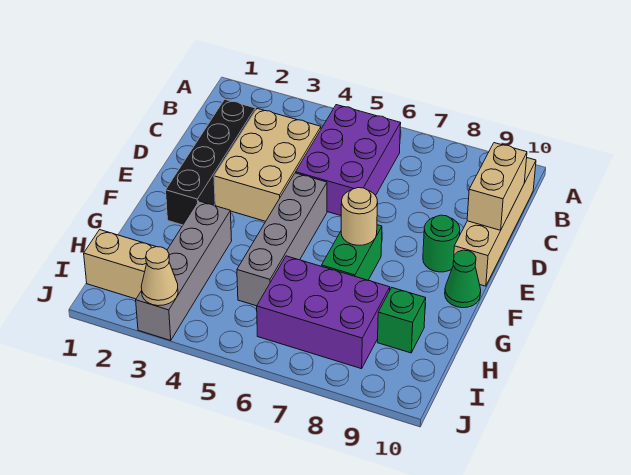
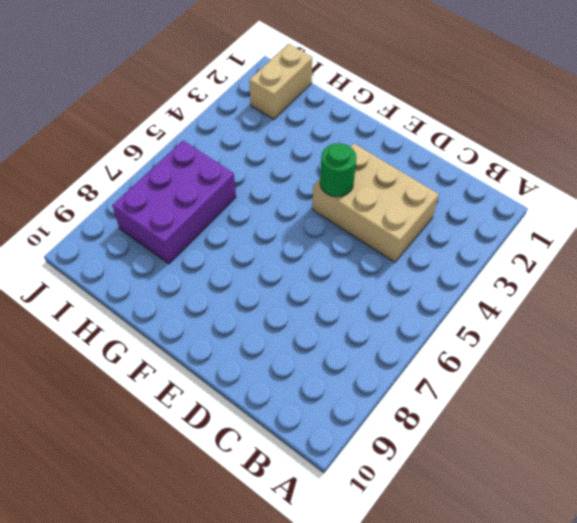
green 1x1 round brick [320,143,356,197] -> green 1x1 round brick moved to [423,215,460,272]
none -> purple 2x3 brick [296,105,401,216]
none -> tan 1x4 brick [453,158,536,286]
none -> black 1x4 brick [166,99,255,225]

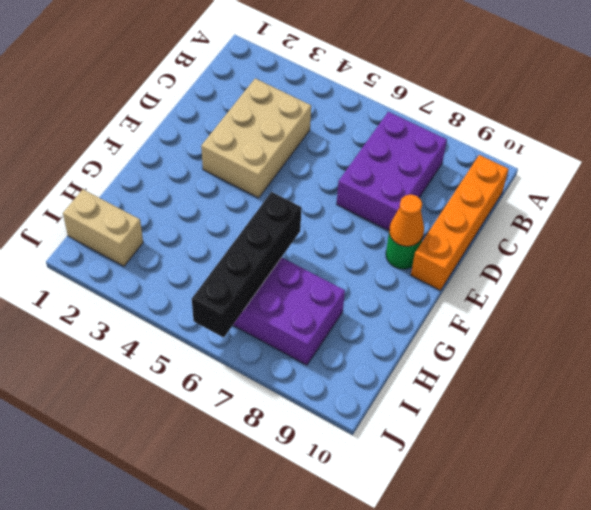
purple 2x3 brick [337,112,447,231] -> purple 2x3 brick moved to [296,105,401,216]
orange 1x4 brick [411,155,508,290] -> tan 1x4 brick [453,158,536,286]
orange 1x1 cone [389,194,424,246] -> none
black 1x4 brick [192,192,301,337] -> black 1x4 brick moved to [166,99,255,225]
none -> grey 1x4 brick [237,173,327,306]
none -> green 1x2 brick [322,225,382,280]
none -> green 1x1 cone [445,250,481,308]

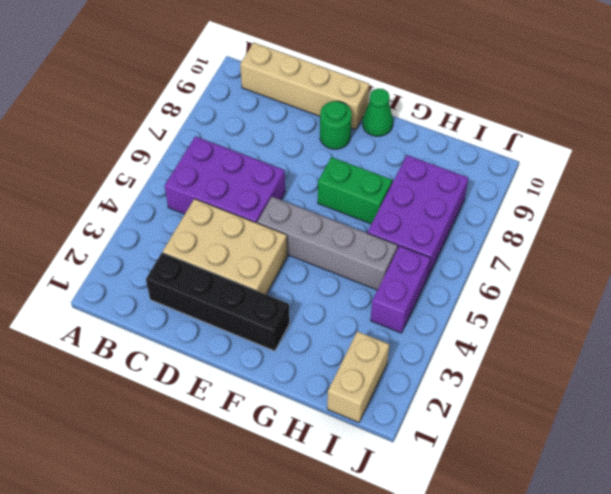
purple 1x2 brick [370,246,430,333] -> none
none -> grey 1x4 brick [136,201,232,341]
none -> green 1x1 brick [377,288,426,353]
none -> tan 1x2 brick [467,143,527,230]

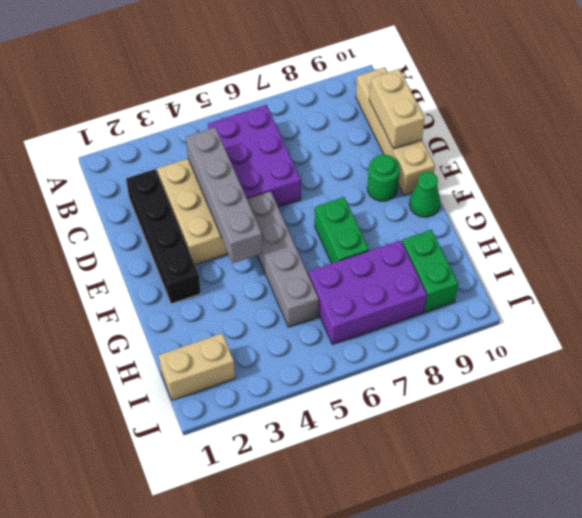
grey 1x4 brick [186,127,263,263] -> grey 1x4 brick moved to [136,201,232,341]
green 1x2 brick [402,230,458,312] -> green 1x1 brick [377,288,426,353]
none -> tan 1x1 round brick [341,188,378,245]
none -> tan 1x1 cone [141,247,178,306]

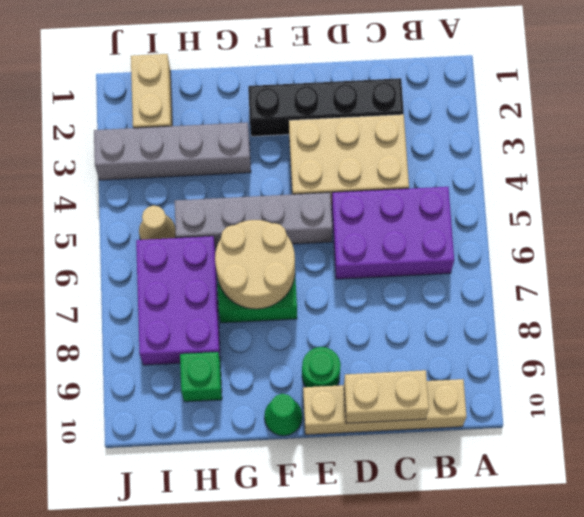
tan 2x2 round brick [215,220,295,309] -> tan 1x1 round brick [341,188,378,245]
tan 1x1 cone [139,206,176,240] -> tan 1x1 cone moved to [141,247,178,306]

